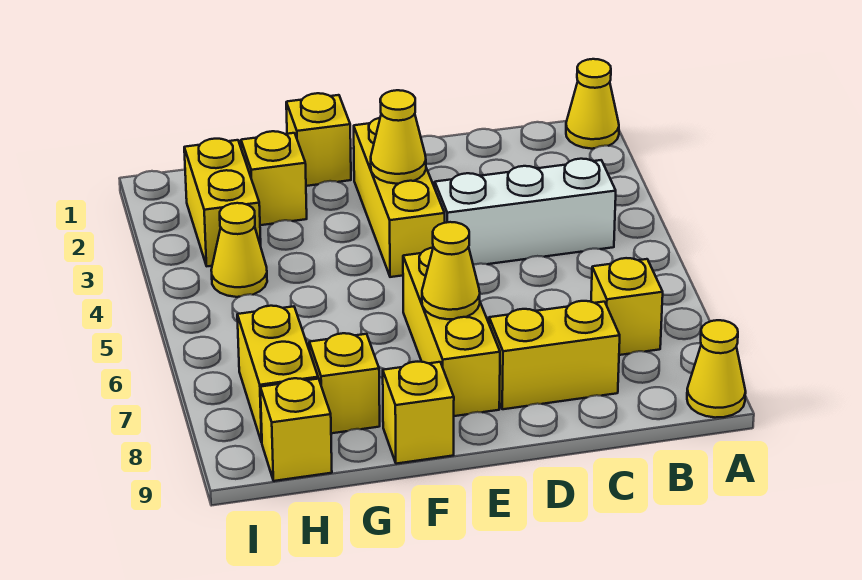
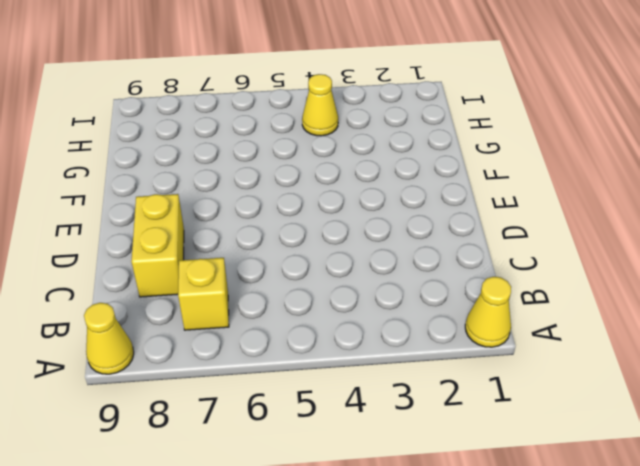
none -> white 1x3 brick [435,159,616,265]
none -> yellow 1x3 brick [354,118,445,277]
none -> yellow 1x3 brick [403,248,500,416]

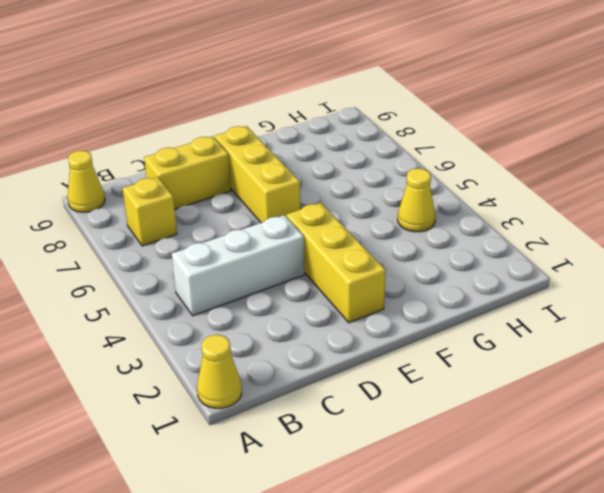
none -> yellow 1x1 brick [286,93,351,186]
none -> yellow 1x1 brick [383,362,454,464]
none -> yellow 1x1 brick [241,131,307,225]

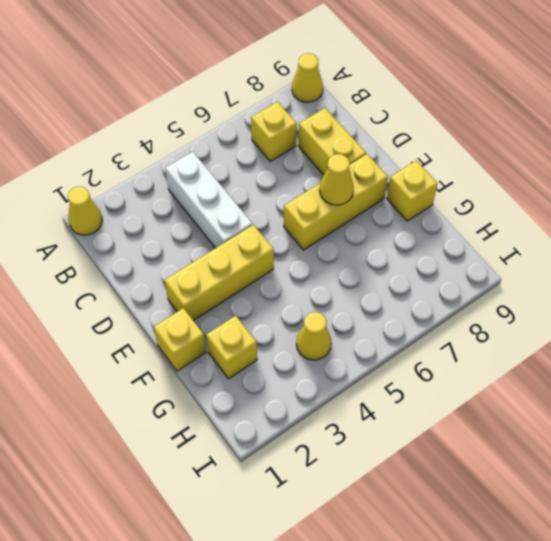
none -> yellow 1x1 brick [309,333,380,433]
none -> yellow 1x2 brick [184,139,261,266]
none -> yellow 1x2 brick [237,306,318,442]

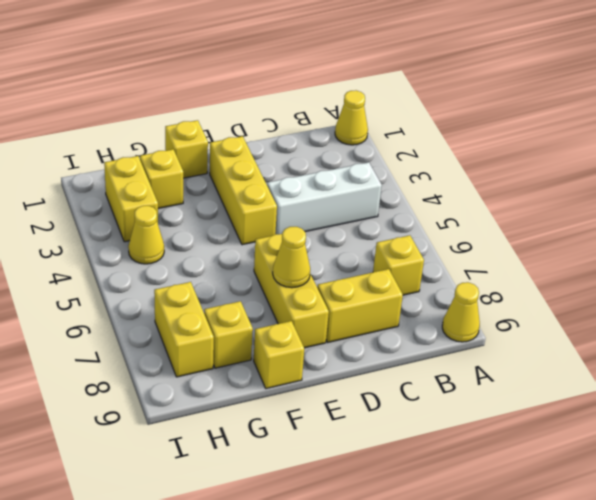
none -> yellow 1x1 brick [260,378,332,481]
none -> yellow 1x1 cone [371,90,426,184]

